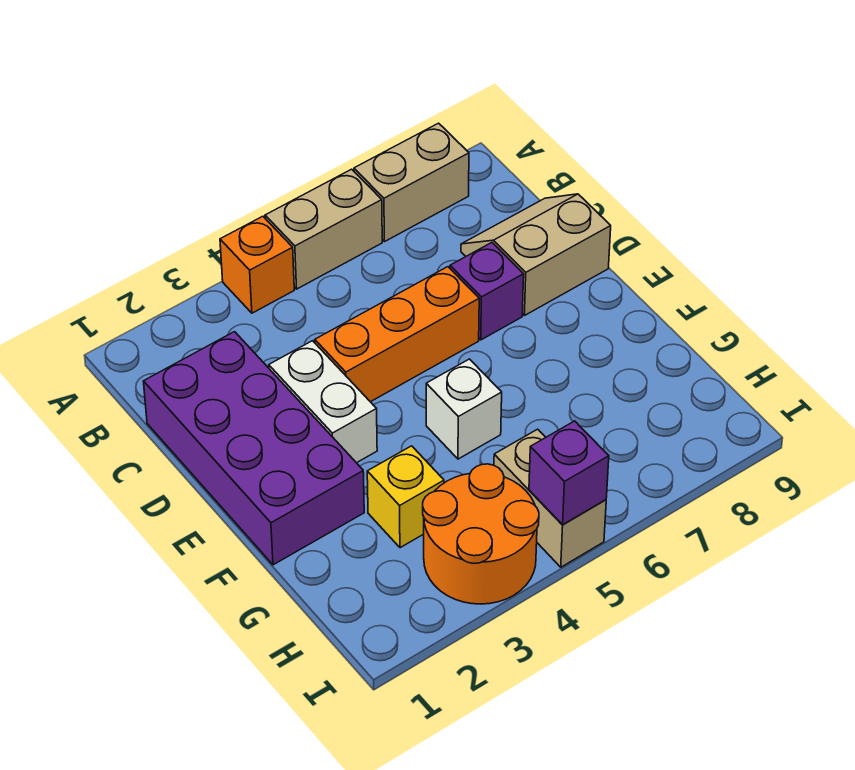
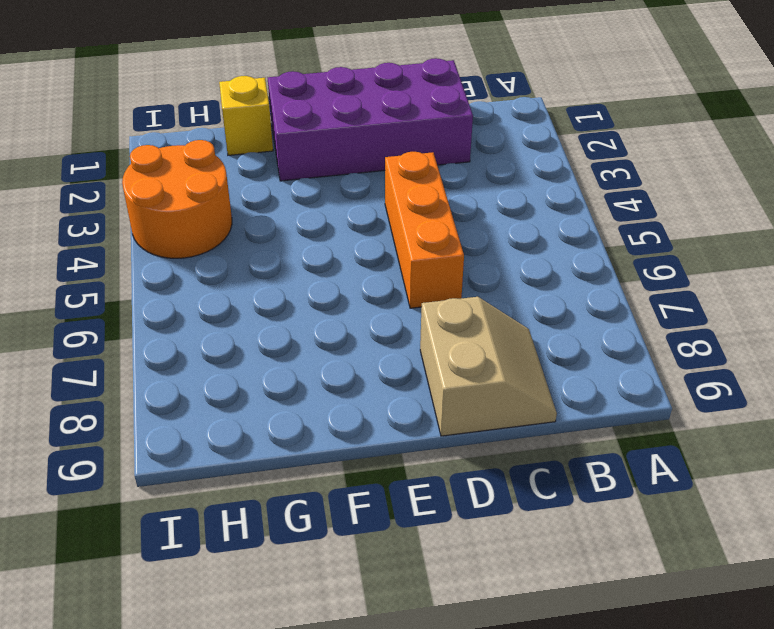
yellow 1x1 brick [219,76,273,155] -> yellow 1x1 brick moved to [367,446,444,548]
none -> orange 1x1 brick [220,216,294,313]
none -> tan 1x2 brick [265,169,382,289]
none -> tan 1x2 brick [354,123,469,242]

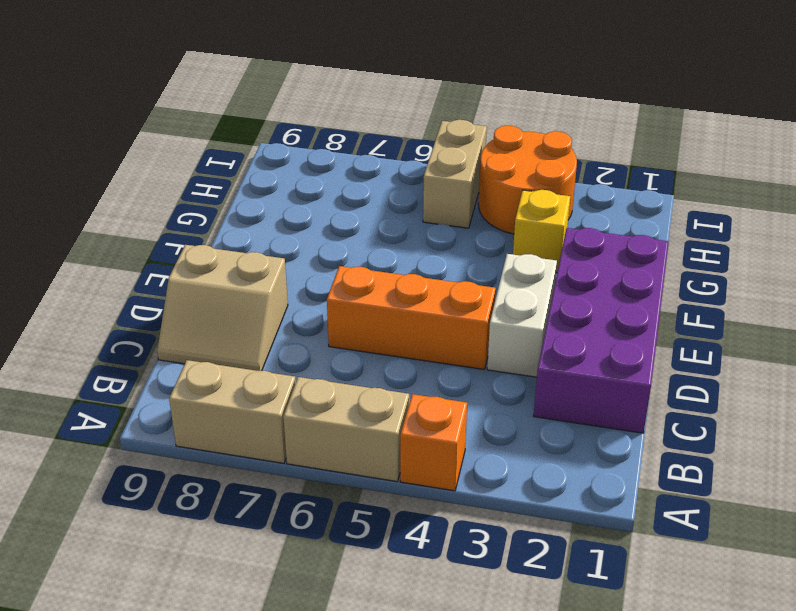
none -> purple 1x1 brick [450,243,524,340]
none -> white 1x1 brick [426,359,502,459]
none -> purple 1x1 brick [529,421,609,525]

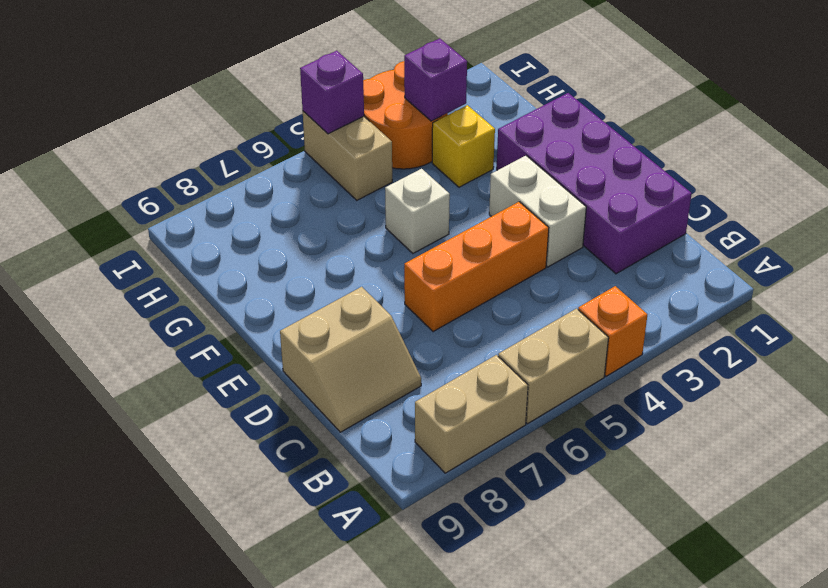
purple 1x1 brick [404,38,467,121] -> purple 1x1 brick moved to [450,243,524,340]

